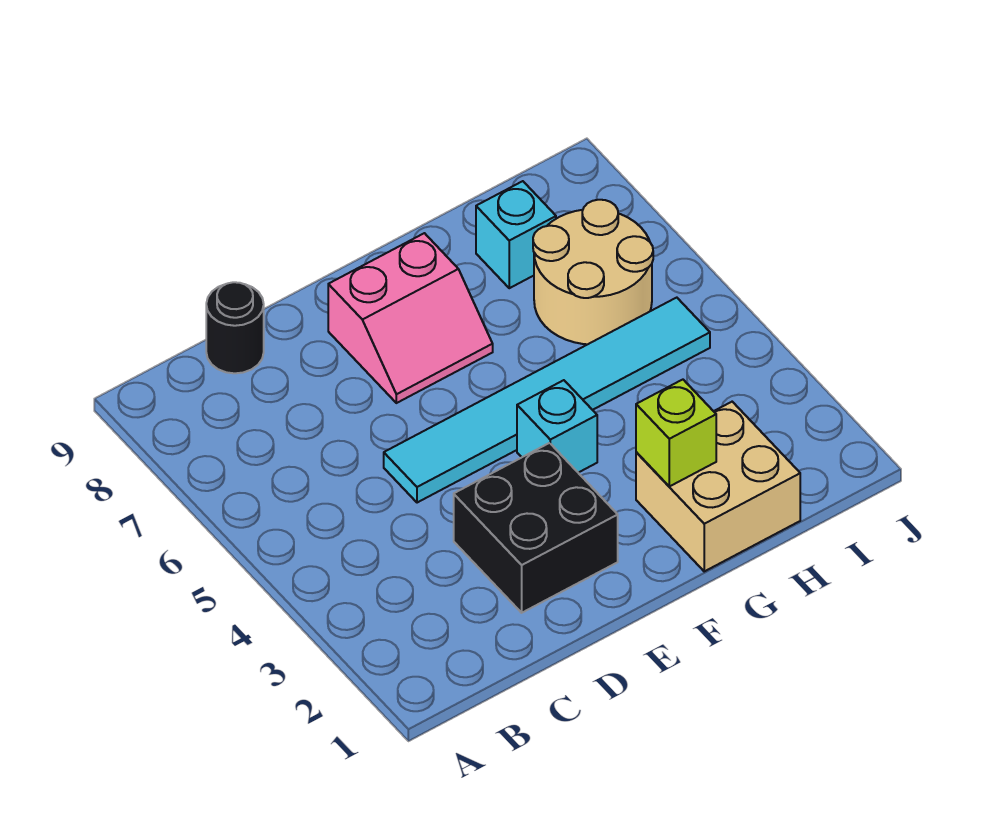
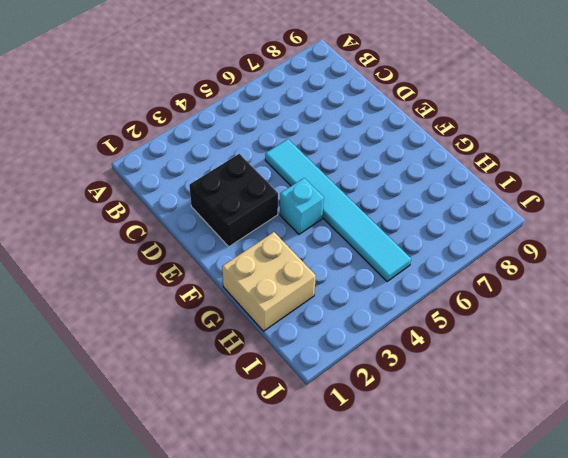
none -> black 1x1 round brick [206,282,264,373]
none -> pink 2x2 slope [328,233,493,403]

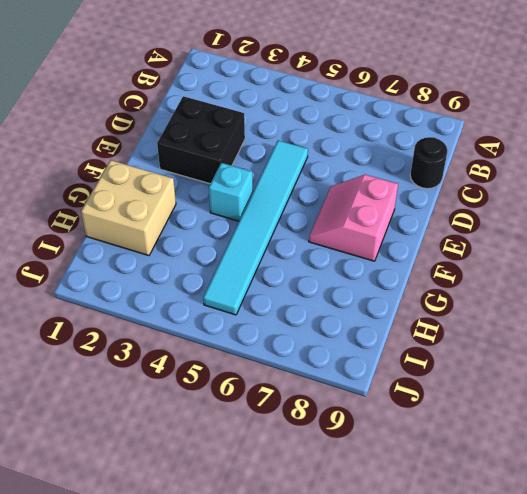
none -> tan 2x2 round brick [533,200,653,344]
none -> cyan 1x1 brick [476,181,556,288]

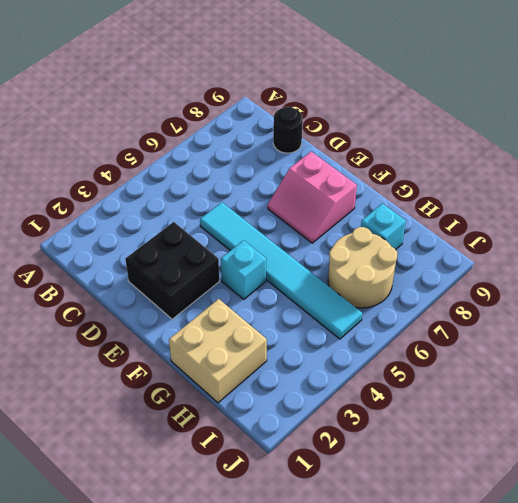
none -> lime 1x1 brick [636,380,716,486]

